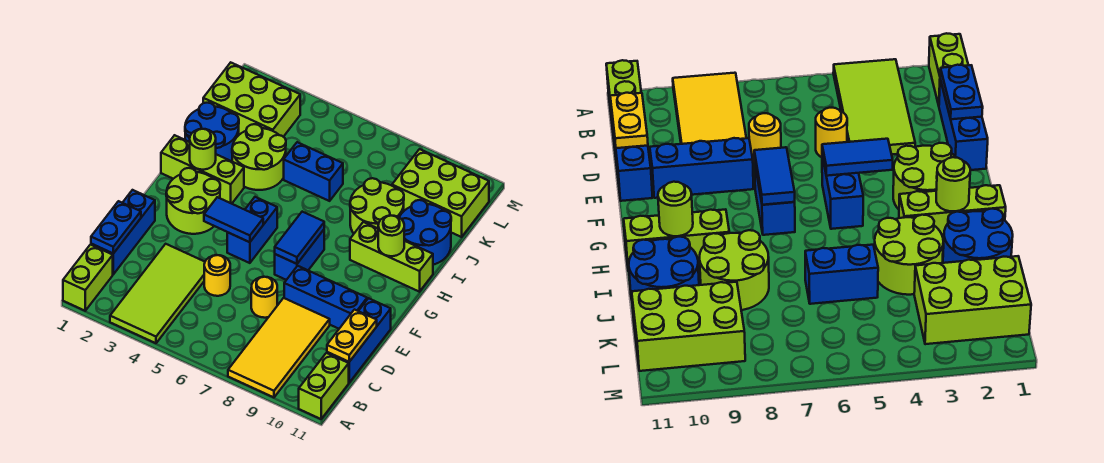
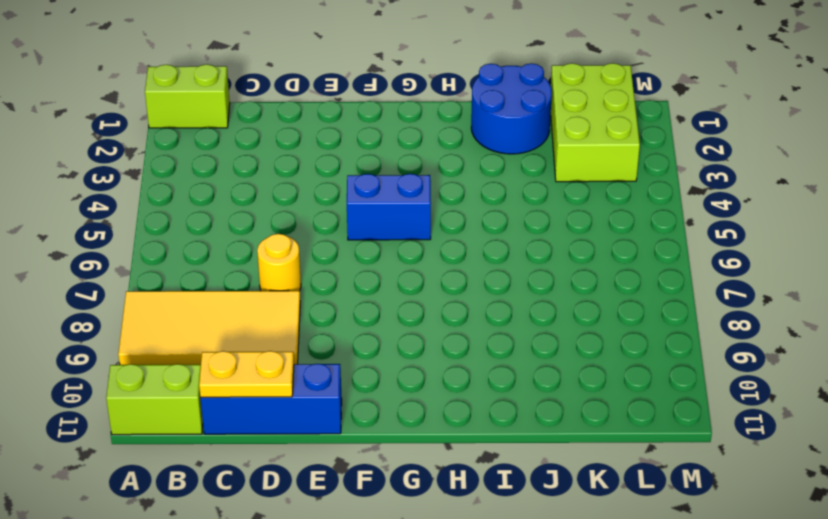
none -> lime 2x4 tile [110,244,205,343]
none -> blue 1x3 brick [91,190,155,274]
none -> yellow 1x1 round brick [204,255,230,296]

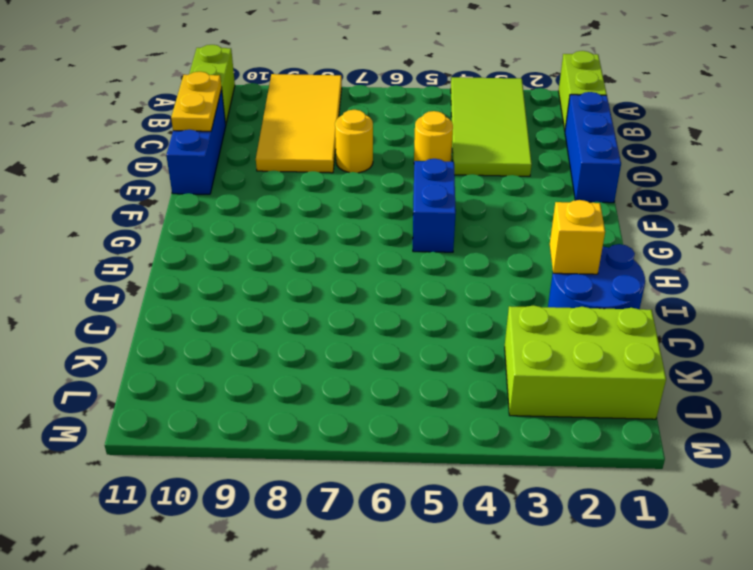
yellow 1x1 brick [550,200,605,274] -> none
none -> blue 1x3 brick [284,266,367,329]
none -> lime 2x2 round brick [166,168,220,234]
none -> blue 1x2 brick [275,230,324,280]

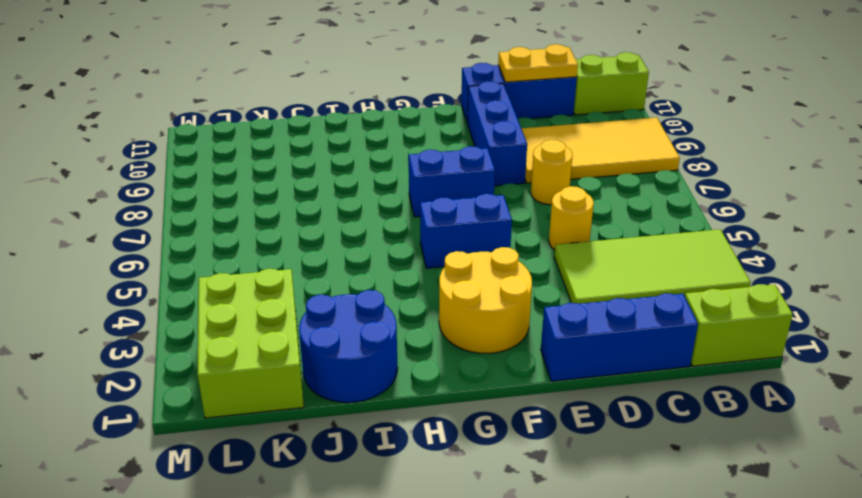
yellow 2x2 round brick [439,247,532,353] -> lime 2x2 round brick [166,168,220,234]
none -> lime 1x3 brick [161,135,244,204]
none -> lime 1x3 brick [350,222,433,292]
none -> lime 2x2 round brick [232,124,286,190]

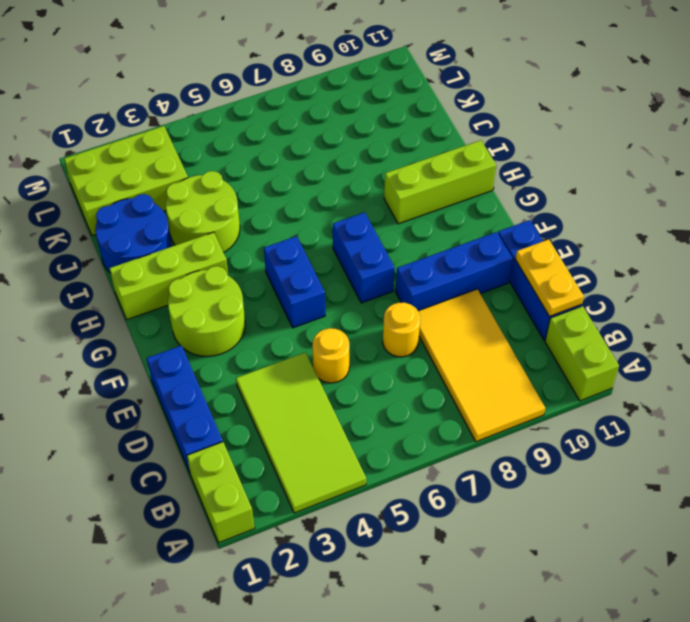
none -> lime 2x2 round brick [350,178,404,233]
none -> blue 2x2 round brick [399,200,451,265]
none -> blue 1x2 brick [284,142,343,201]

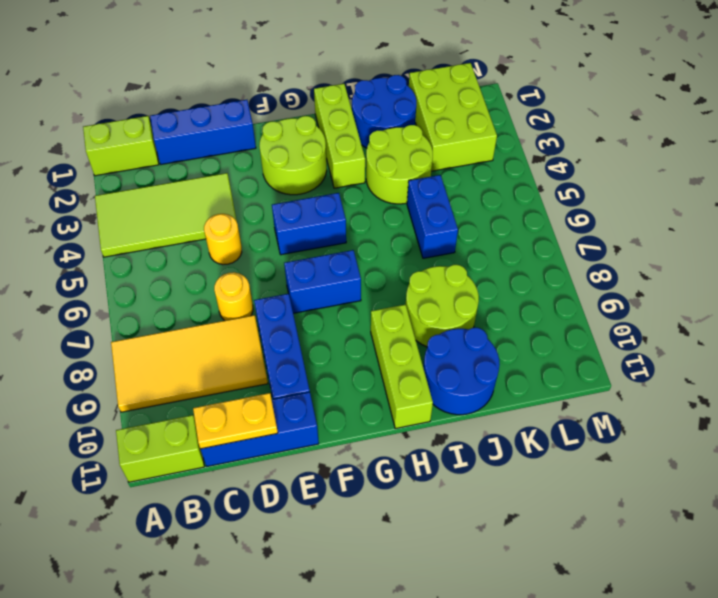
none -> lime 2x3 brick [392,149,489,237]
none -> blue 1x2 plate [91,201,141,253]
none -> blue 1x2 tile [204,197,263,242]

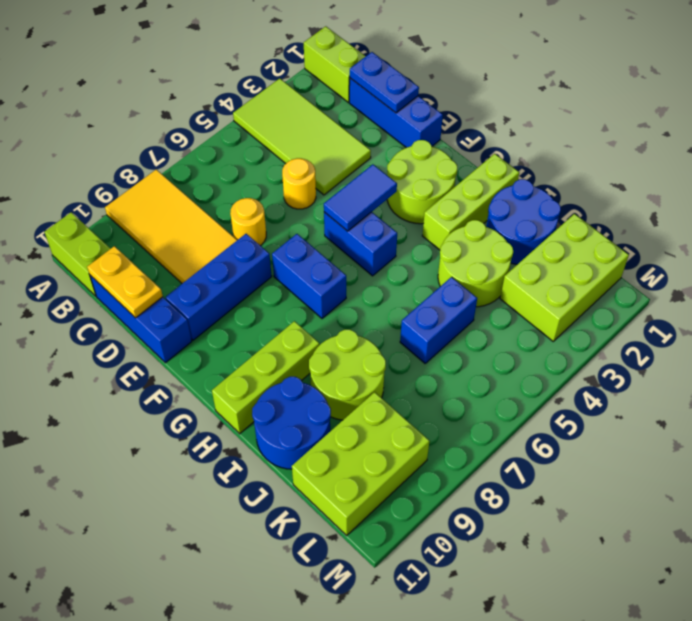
none -> blue 1x2 tile [275,212,324,264]
none -> lime 1x1 round brick [190,129,216,170]
none -> lime 1x1 round brick [378,216,404,256]

